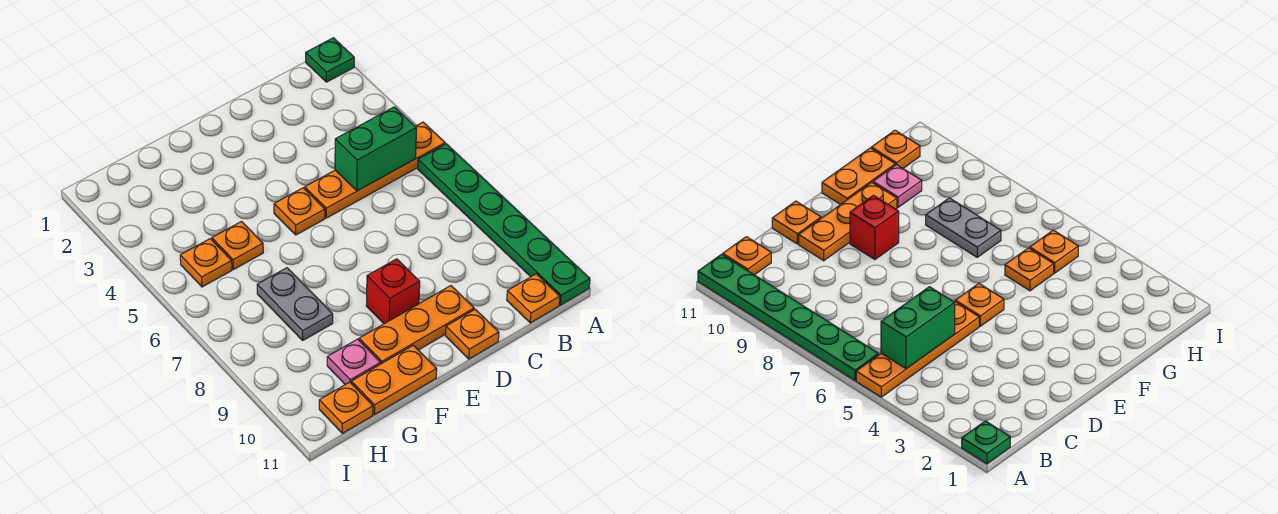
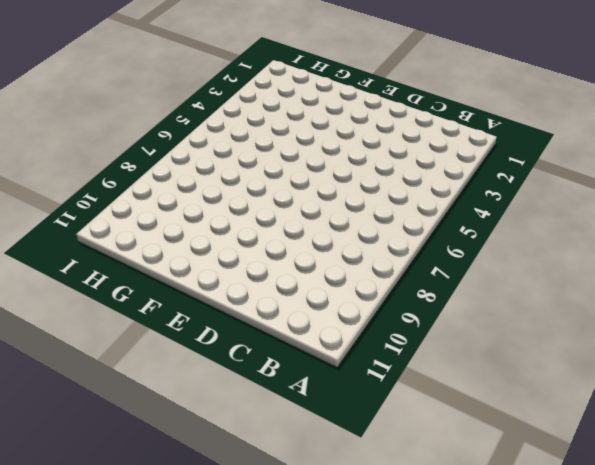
none -> green 1x1 plate [306,38,354,82]
none -> orange 1x4 plate [305,122,445,218]
none -> green 1x6 plate [418,144,590,305]

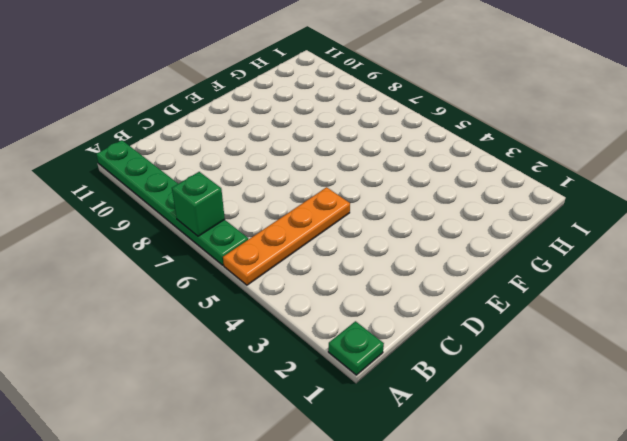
green 1x1 brick [172,172,225,236] -> none
none -> orange 1x1 plate [507,274,560,323]
none -> orange 1x3 plate [359,286,474,364]
none -> orange 1x1 plate [446,309,499,359]

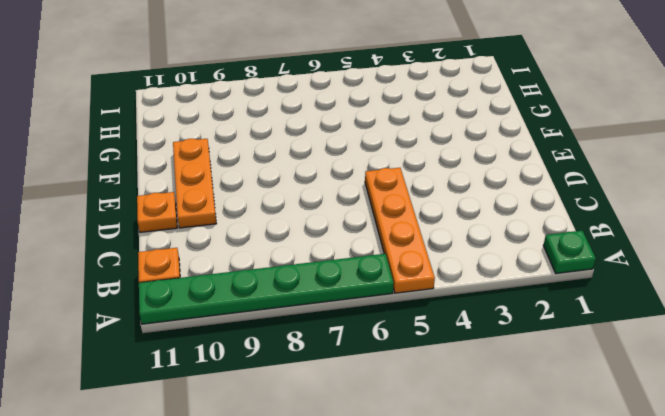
none -> orange 1x1 plate [274,188,325,235]
none -> red 1x1 brick [366,259,420,324]
none -> orange 1x2 plate [351,345,437,415]

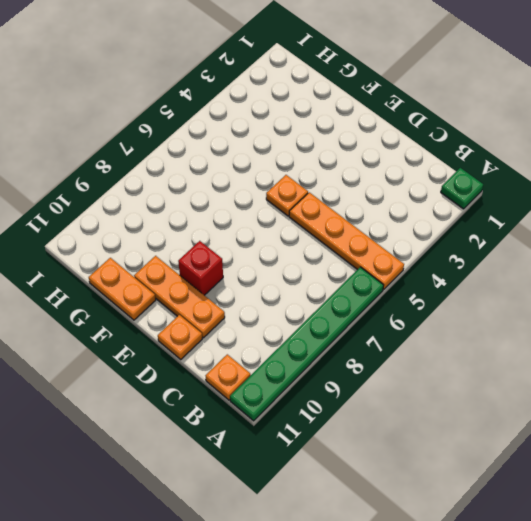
none -> orange 1x1 plate [212,222,263,269]
none -> grey 1x2 plate [257,268,333,340]
none -> pink 1x1 plate [327,339,381,385]

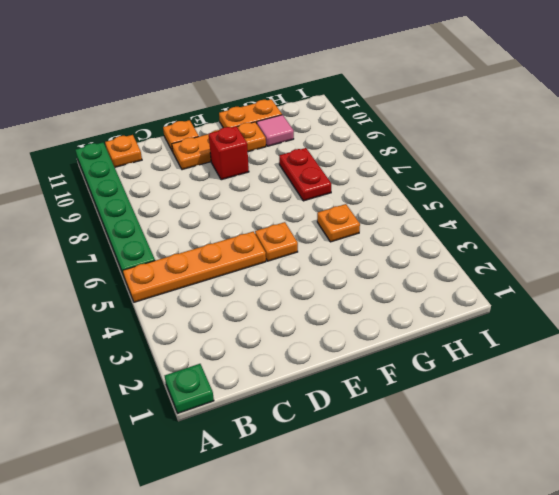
red 1x2 plate [279,148,331,201] -> grey 1x2 plate [257,268,333,340]
pink 1x1 tile [257,115,294,146] -> pink 1x1 plate [327,339,381,385]
none -> orange 1x1 plate [180,239,232,287]
none -> orange 1x1 plate [319,382,373,433]
none -> green 1x2 brick [335,107,417,191]

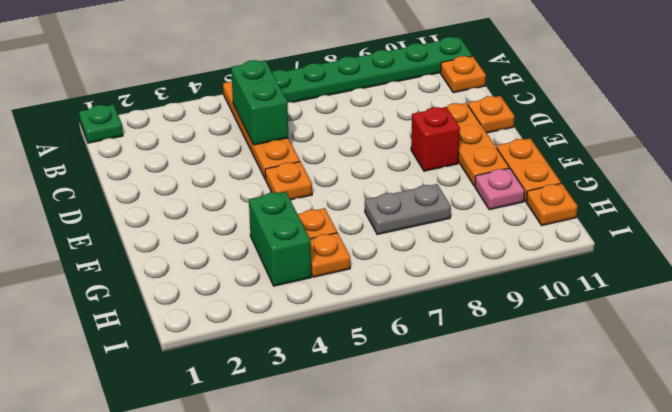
green 1x2 brick [249,191,311,286] -> none

